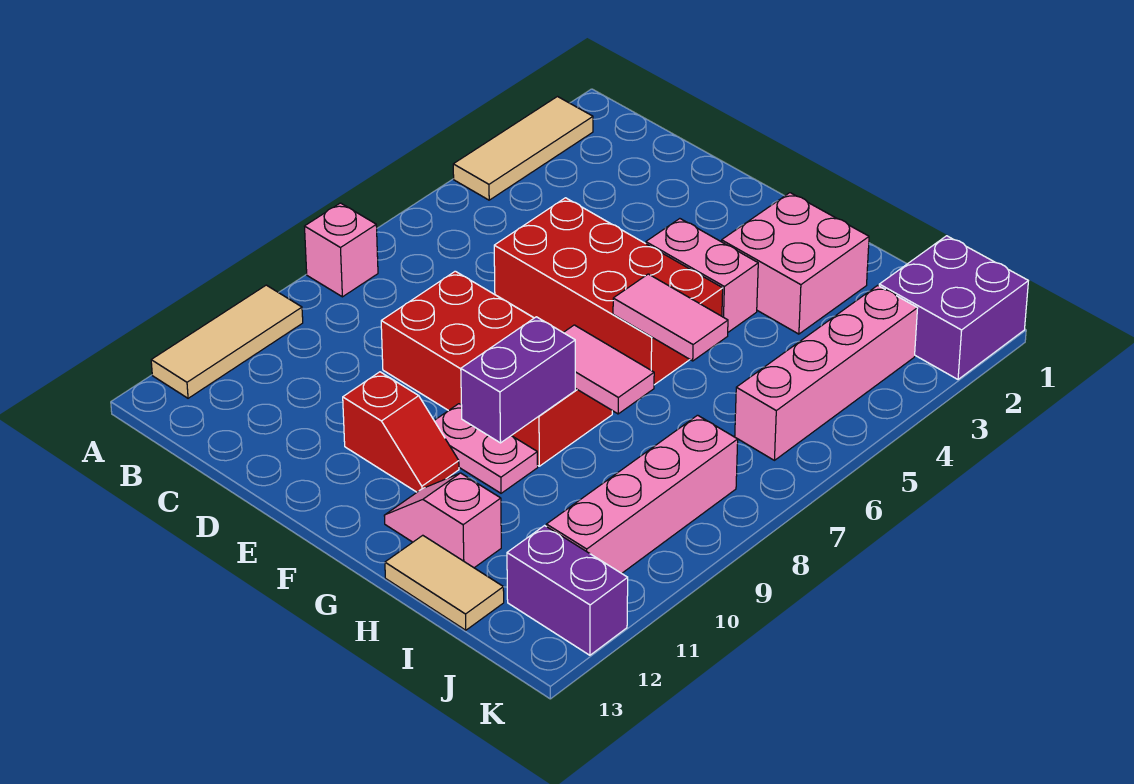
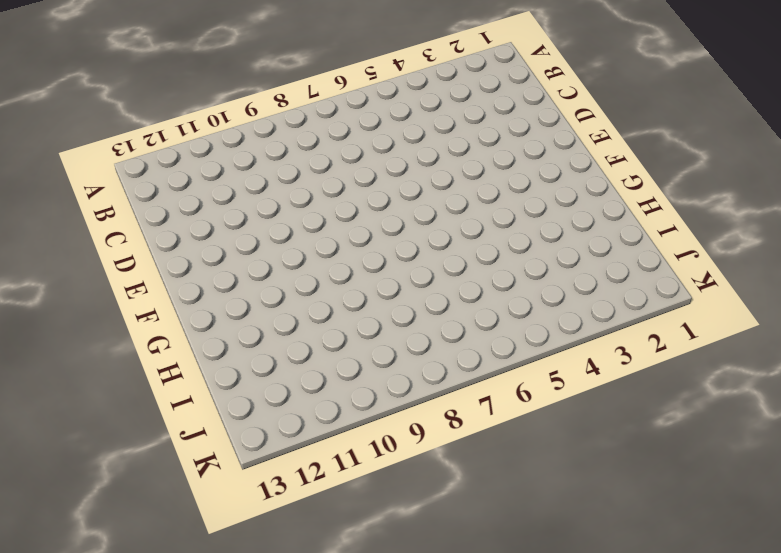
none -> tan 1x3 tile [453,97,593,200]
none -> pink 1x1 brick [305,203,378,297]
none -> tan 1x3 tile [151,285,303,398]

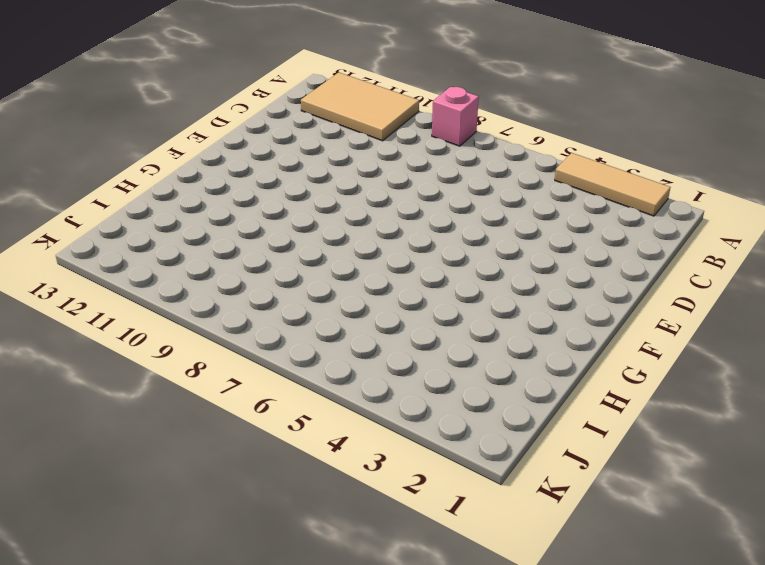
tan 2x3 tile [301,72,419,141] -> tan 1x3 tile [151,285,303,398]
none -> red 2x4 brick [494,198,723,385]
none -> red 2x4 brick [381,271,612,466]
none -> red 1x2 slope [343,372,459,492]

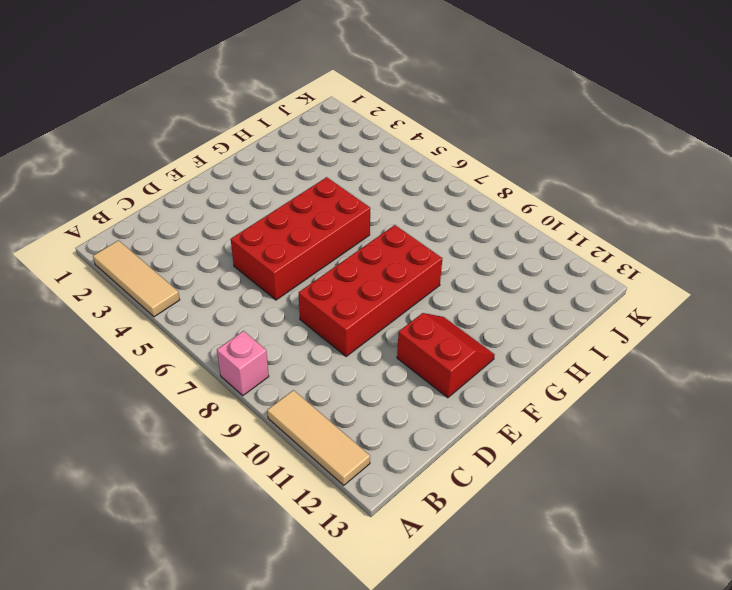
red 2x2 slope [397,313,495,398] -> red 1x2 slope [343,372,459,492]
none -> pink 1x2 brick [646,219,758,332]
none -> pink 1x2 plate [434,404,538,493]
none -> pink 2x2 brick [722,193,869,334]

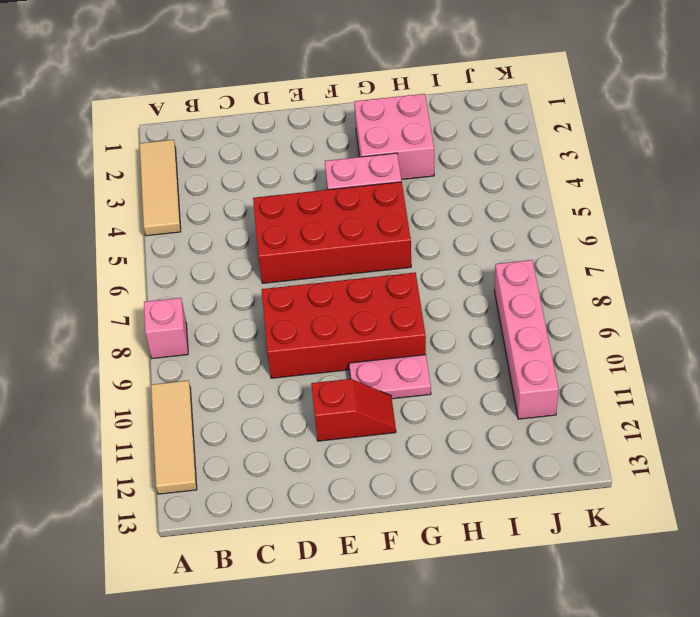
none -> pink 1x2 slope [384,473,501,568]
none -> tan 1x2 tile [385,535,504,630]
none -> purple 2x2 brick [879,236,1028,379]

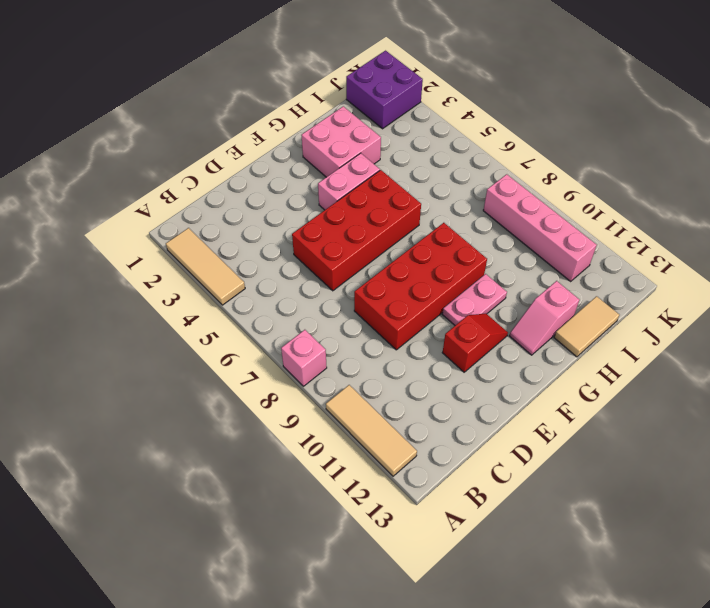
none -> pink 1x4 brick [735,285,918,460]
none -> purple 1x2 brick [507,526,628,655]
none -> pink 1x2 tile [613,274,728,361]

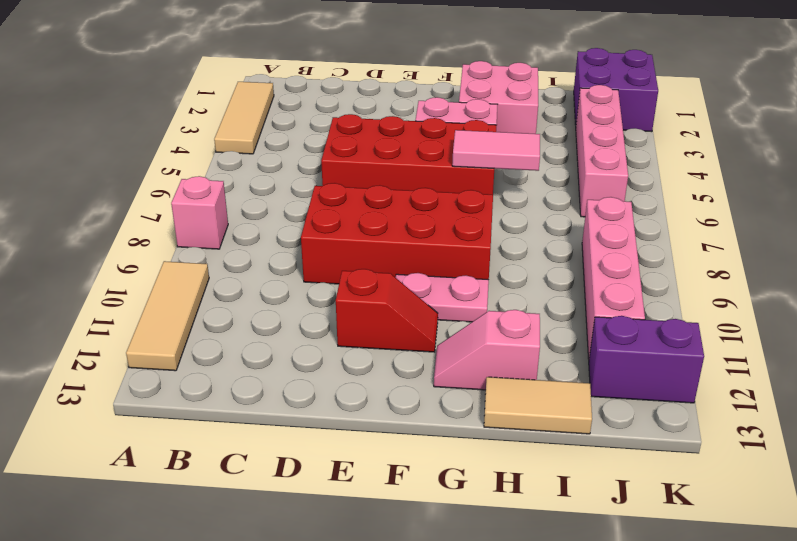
none -> pink 1x2 tile [563,325,654,414]
none -> purple 1x2 brick [461,317,575,443]

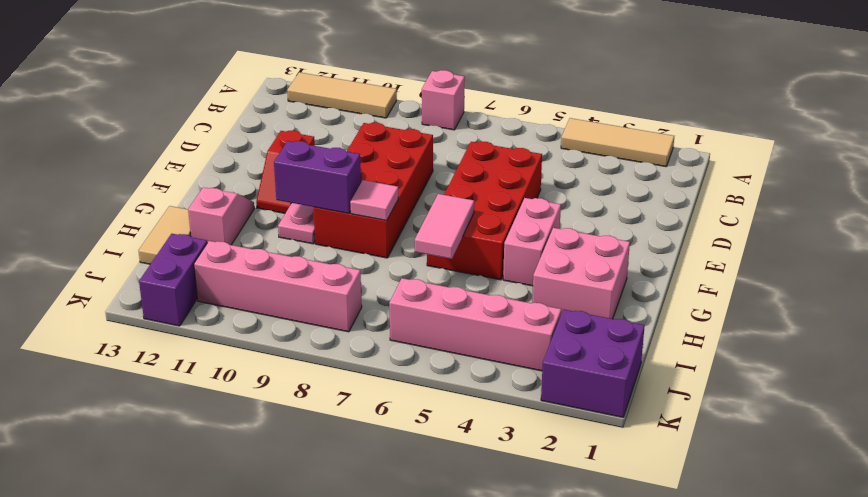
pink 1x1 tile [350,180,398,220] -> pink 1x2 tile [563,325,654,414]

